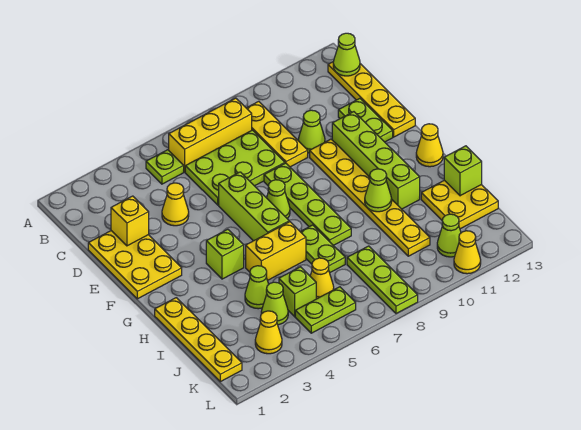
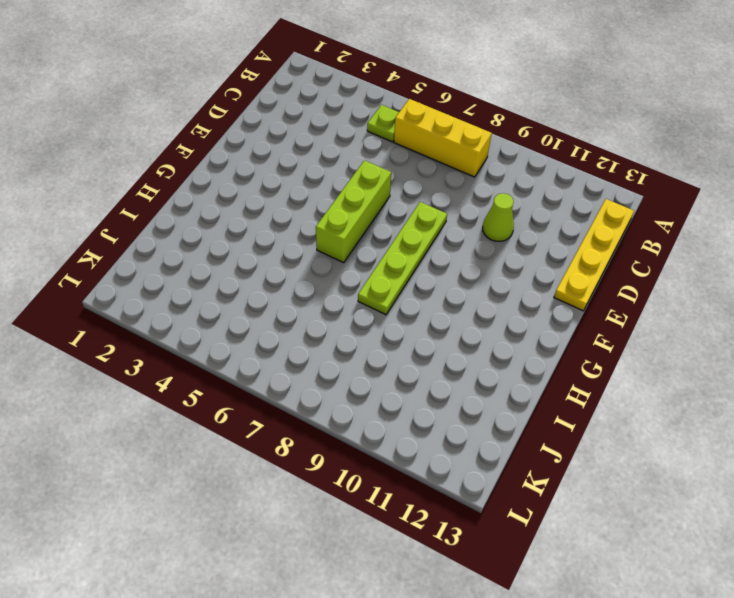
none -> yellow 1x3 plate [247,101,308,167]
none -> lime 2x3 plate [185,130,285,205]
none -> yellow 2x3 plate [88,231,182,299]
none -> yellow 1x1 cone [162,183,189,226]

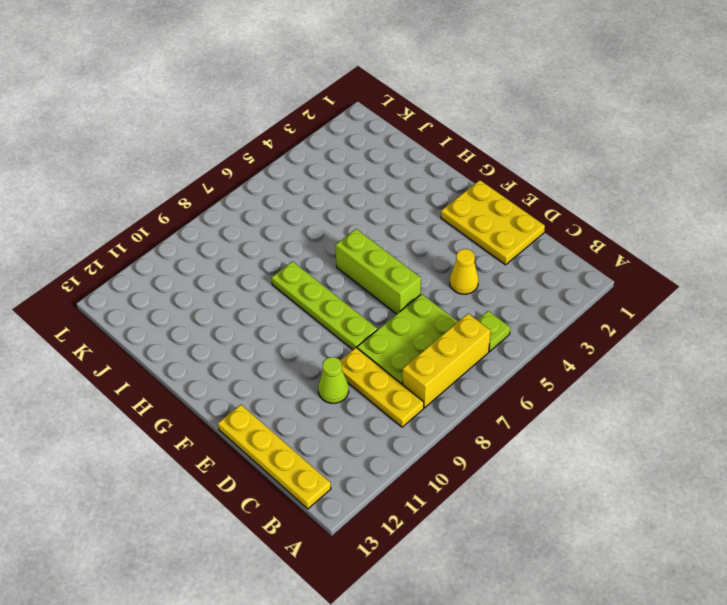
none -> lime 1x2 plate [338,98,393,142]
none -> yellow 1x6 plate [310,139,430,256]
none -> lime 1x4 brick [332,112,420,209]
none -> lime 1x1 cone [267,180,290,219]

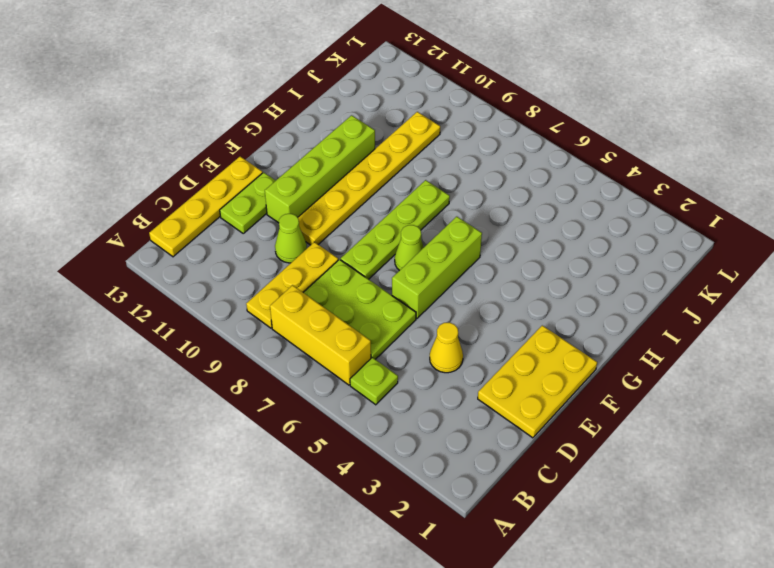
none -> lime 1x1 brick [206,229,244,279]
none -> yellow 1x1 cone [416,124,443,167]
none -> yellow 1x4 plate [155,298,242,382]
none -> yellow 1x2 brick [246,222,306,280]

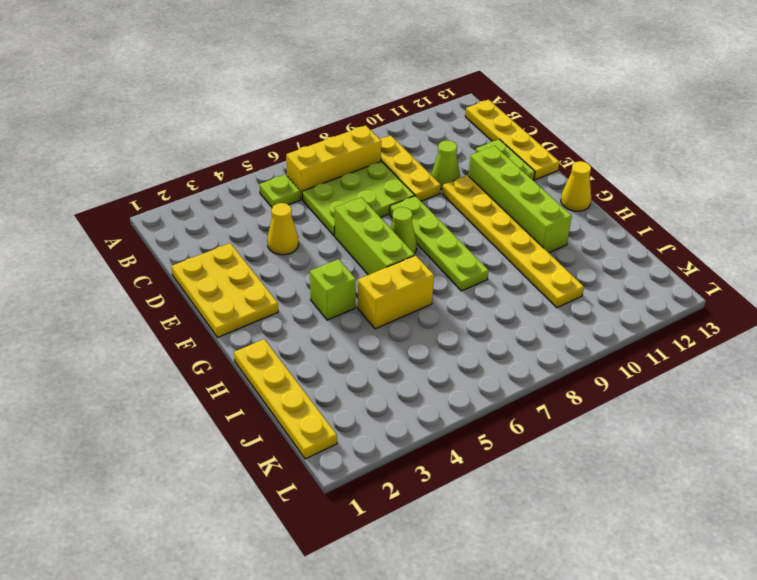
none -> lime 1x2 plate [300,225,345,273]
none -> lime 1x1 cone [245,266,269,309]
none -> yellow 2x2 plate [421,180,498,229]
none -> lime 1x1 cone [261,282,288,325]

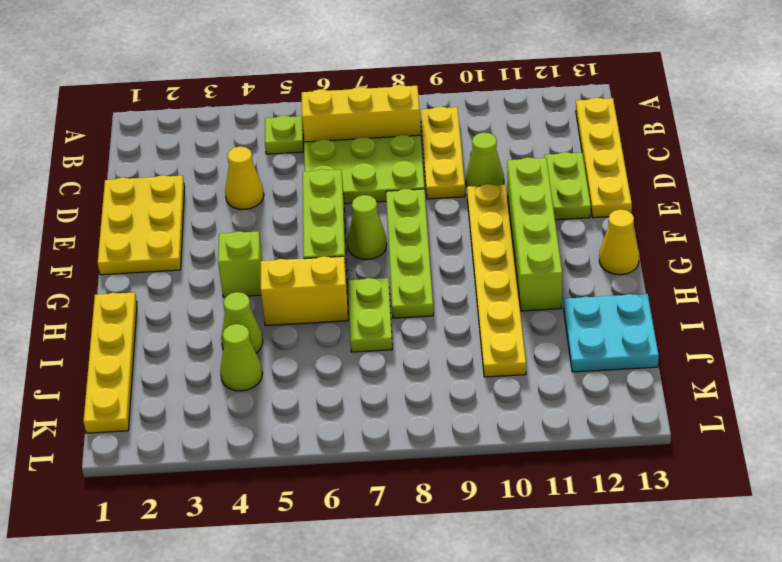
cyan 2x2 plate [564,294,659,372] -> yellow 2x2 plate [421,180,498,229]
none -> lime 1x1 brick [279,267,316,317]
none -> yellow 1x1 cone [310,258,334,299]
none -> lime 1x3 plate [347,246,418,314]
none -> yellow 1x1 cone [255,311,282,354]

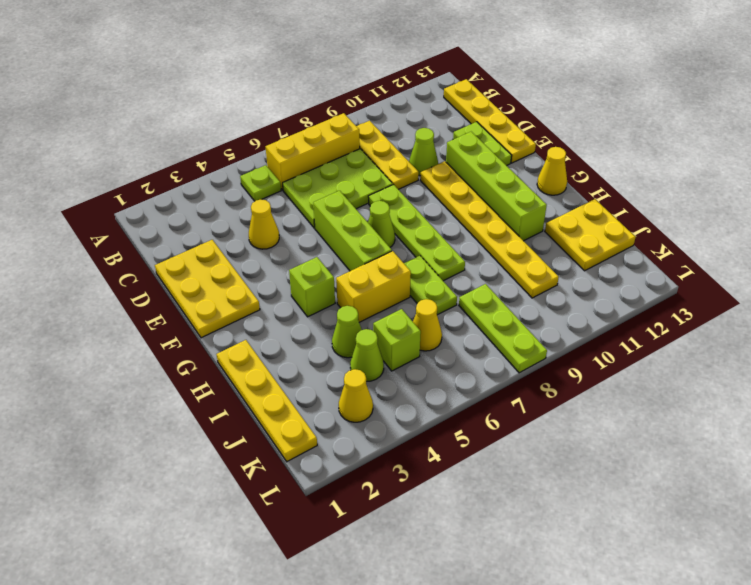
none -> lime 1x2 plate [295,287,356,333]
none -> lime 1x1 cone [437,214,461,257]
none -> yellow 1x1 cone [454,231,481,274]
none -> lime 1x1 cone [333,33,360,76]

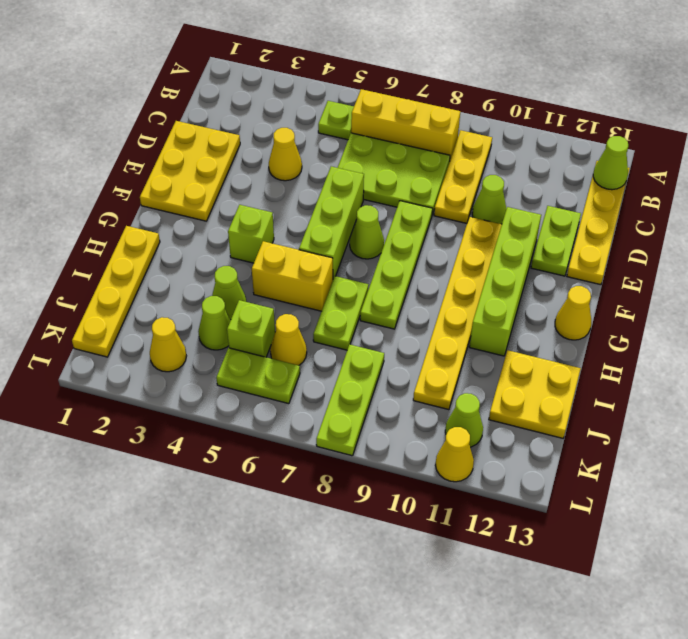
none -> yellow 1x1 brick [111,196,149,246]
none -> lime 1x1 cone [365,169,392,212]
none -> lime 1x1 brick [444,146,482,196]

